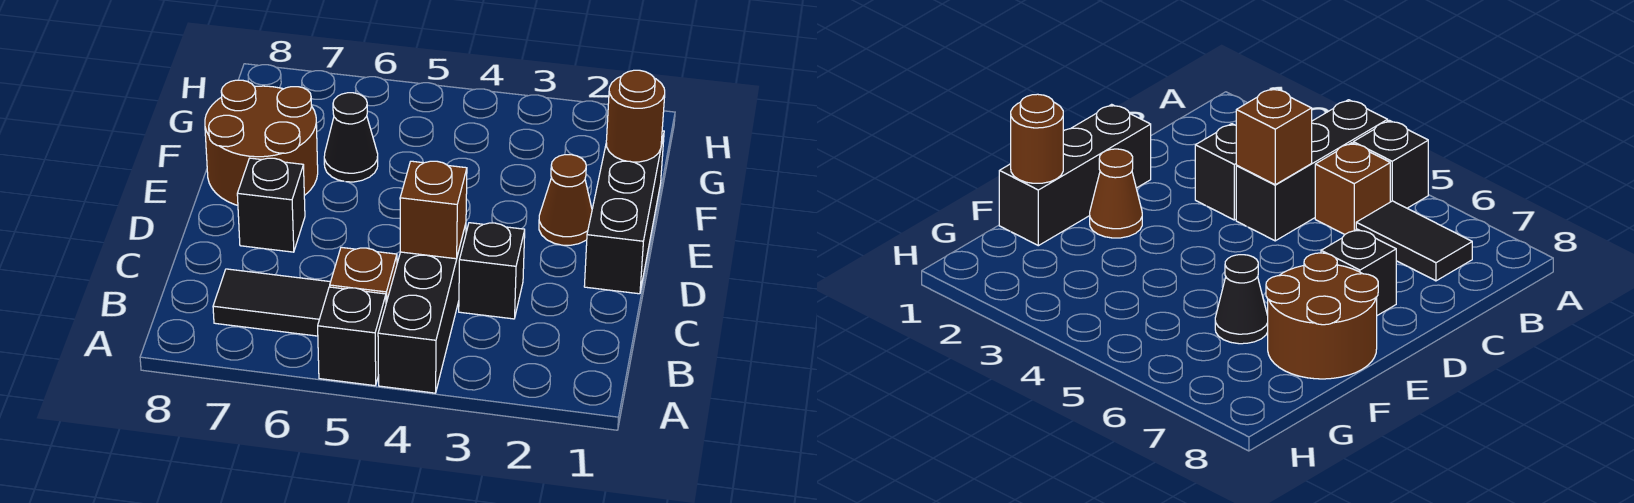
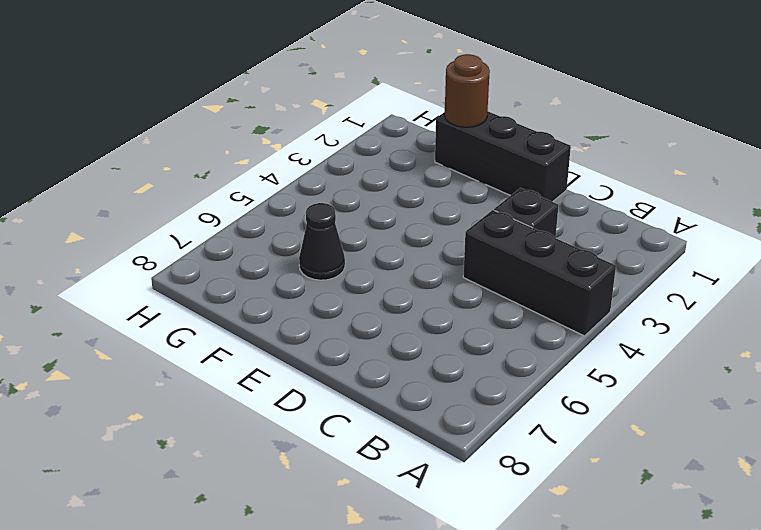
none -> black 1x1 brick [318,287,386,386]
none -> brown 1x1 brick [330,247,397,303]
none -> black 1x2 tile [213,269,330,336]

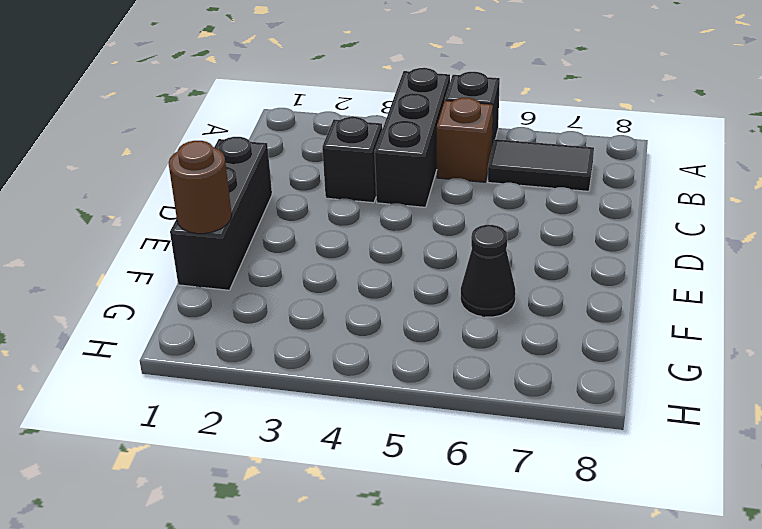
none -> black 1x1 brick [237,158,305,252]
none -> brown 1x1 cone [539,155,592,245]
none -> brown 2x2 round brick [205,80,318,205]

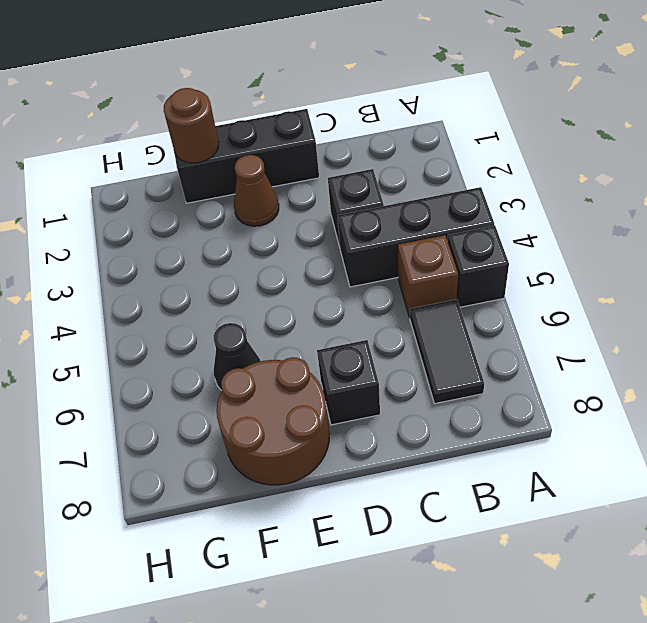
none -> brown 1x1 brick [400,161,467,259]

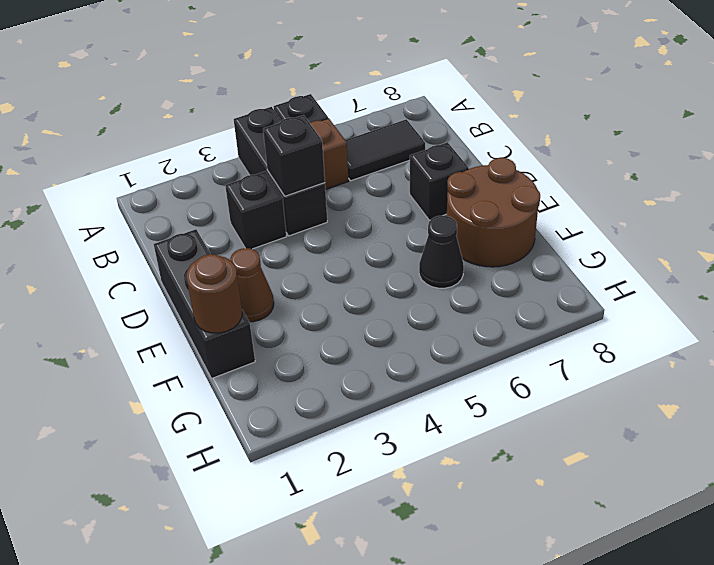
black 1x1 brick [263,115,325,196] -> brown 1x1 brick [400,161,467,259]

